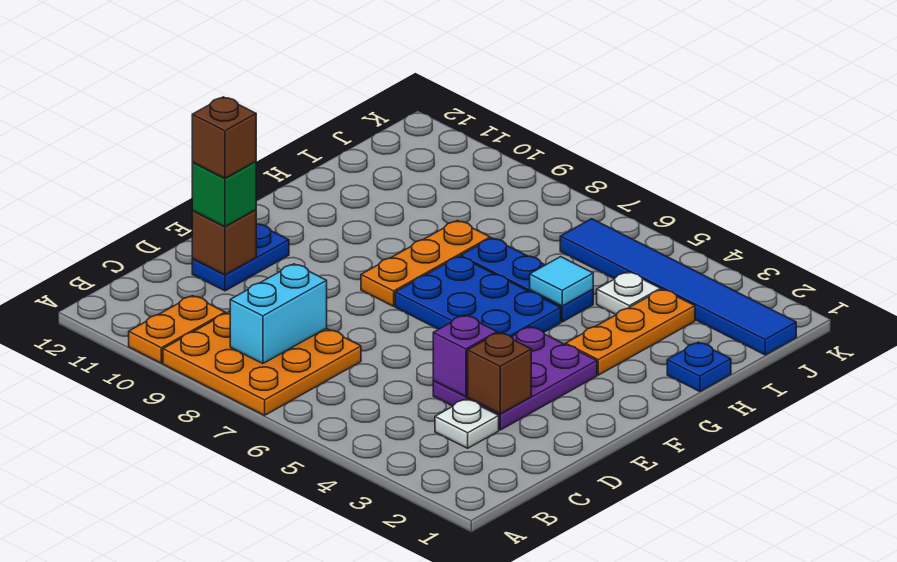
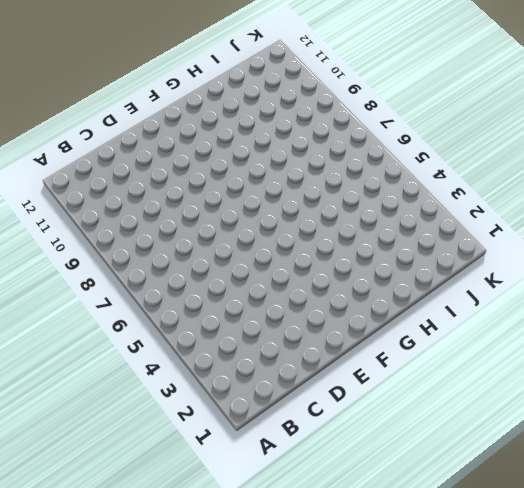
none -> orange 3x3 plate [163,311,361,415]
none -> orange 1x2 plate [129,296,225,363]
none -> white 1x1 plate [435,399,499,448]

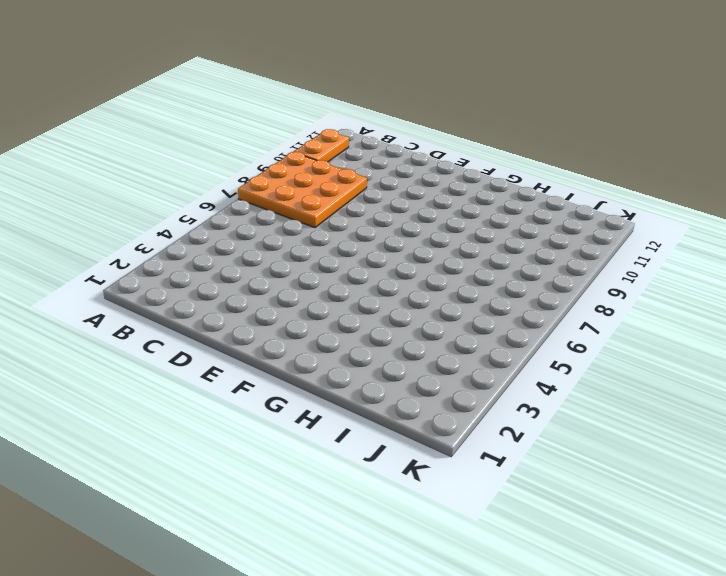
orange 1x2 plate [294,129,349,162] -> orange 1x2 plate turned to [129,296,225,363]
none -> white 1x1 plate [435,399,499,448]
none -> purple 2x3 plate [433,327,597,430]
none -> blue 1x2 plate [192,223,289,291]

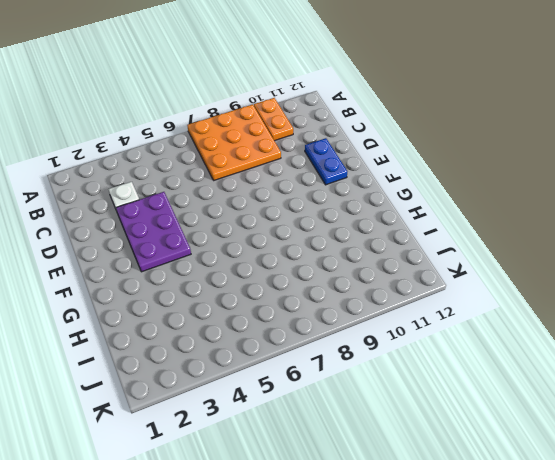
none -> blue 2x3 plate [395,256,561,337]
none -> orange 1x3 plate [361,221,490,306]
none -> orange 1x3 plate [566,289,695,375]

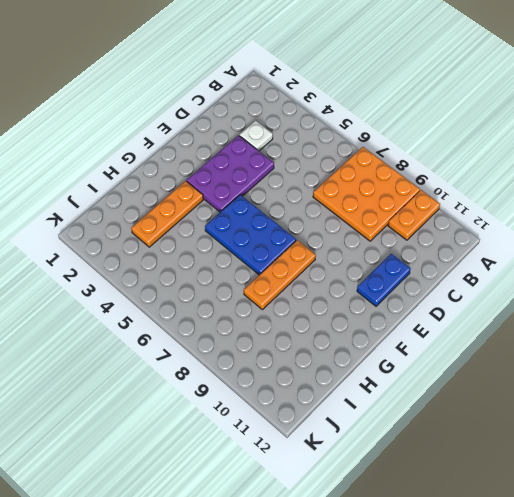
none -> blue 1x1 plate [667,342,731,392]
none -> blue 1x3 plate [461,238,593,322]
none -> white 1x1 plate [597,272,661,314]

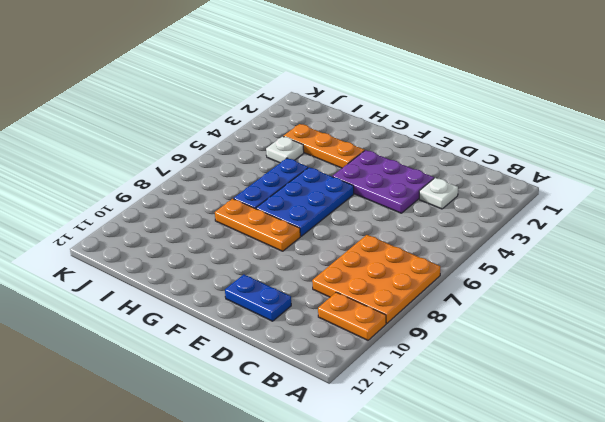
none -> blue 1x1 plate [667,342,731,392]
none -> blue 1x6 tile [560,219,796,355]
none -> cyan 1x2 brick [230,264,327,364]

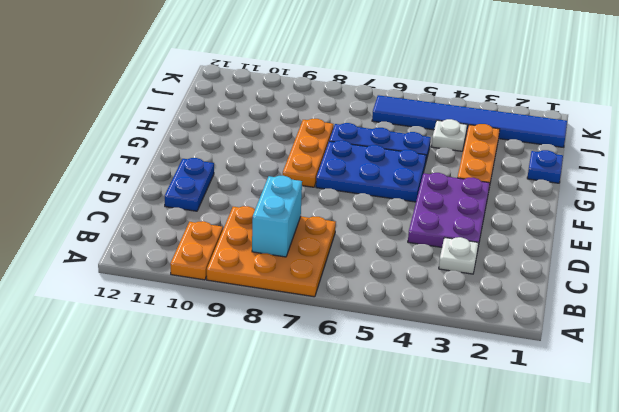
none -> brown 1x1 brick [468,333,531,414]
none -> purple 1x1 brick [433,315,497,397]
none -> brown 1x1 brick [192,210,256,275]

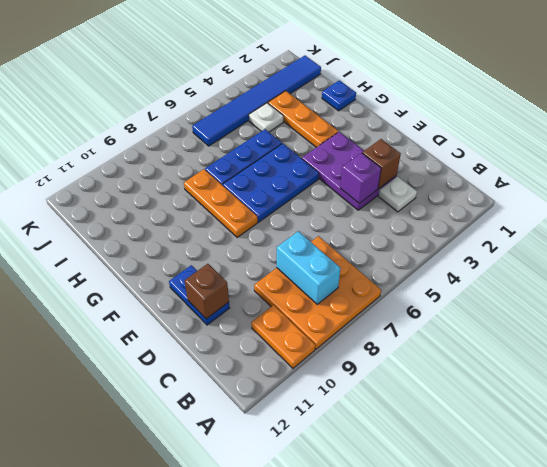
none -> cyan 1x1 tile [530,257,593,306]
none -> green 1x1 brick [192,162,256,227]
none -> brown 1x1 brick [192,97,256,178]

